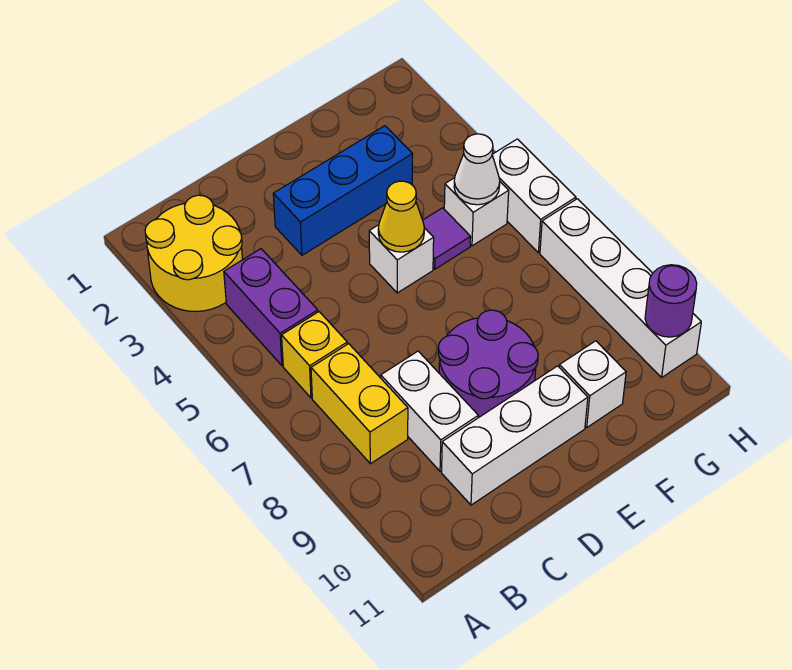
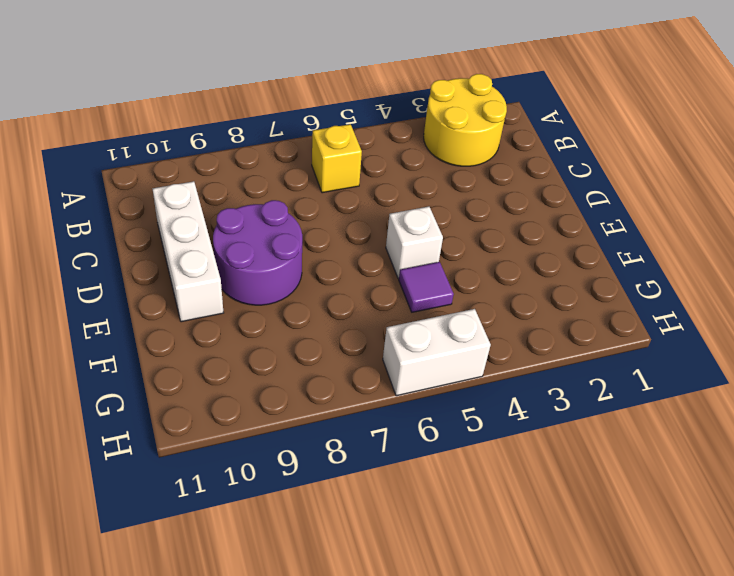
none -> purple 1x2 brick [224,249,318,366]
none -> yellow 1x2 brick [311,344,408,464]
none -> white 1x2 brick [381,351,478,471]

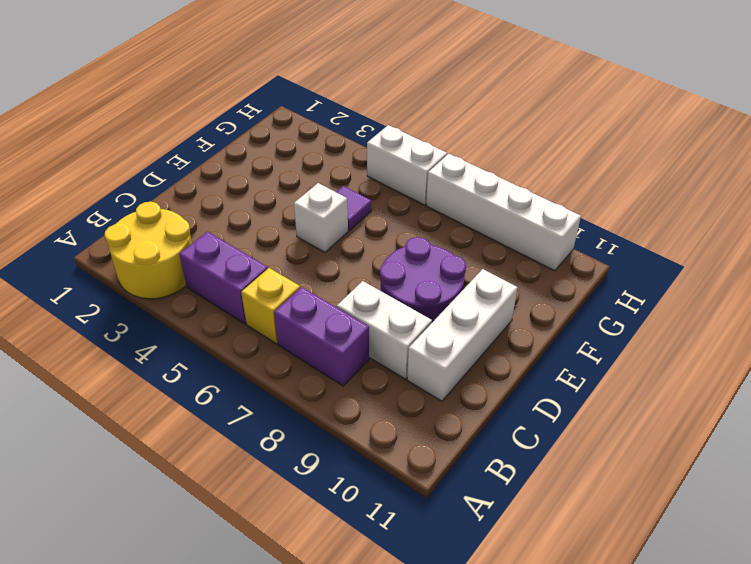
purple 1x2 brick [274,287,369,386] -> yellow 1x2 brick [311,344,408,464]
none -> blue 1x3 brick [273,126,413,255]
none -> white 1x1 brick [559,341,626,427]
none -> white 1x1 brick [444,178,509,246]

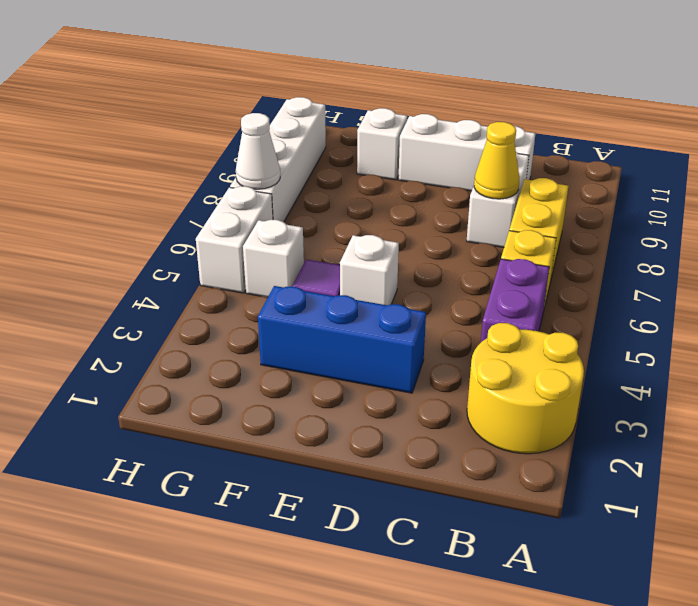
yellow 1x1 cone [474,122,519,199] -> yellow 1x1 cone moved to [378,181,424,252]
white 1x1 cone [236,113,280,189] -> white 1x1 cone moved to [454,134,500,205]
none -> purple 2x2 round brick [438,310,538,418]
none -> purple 1x1 round brick [645,265,697,337]

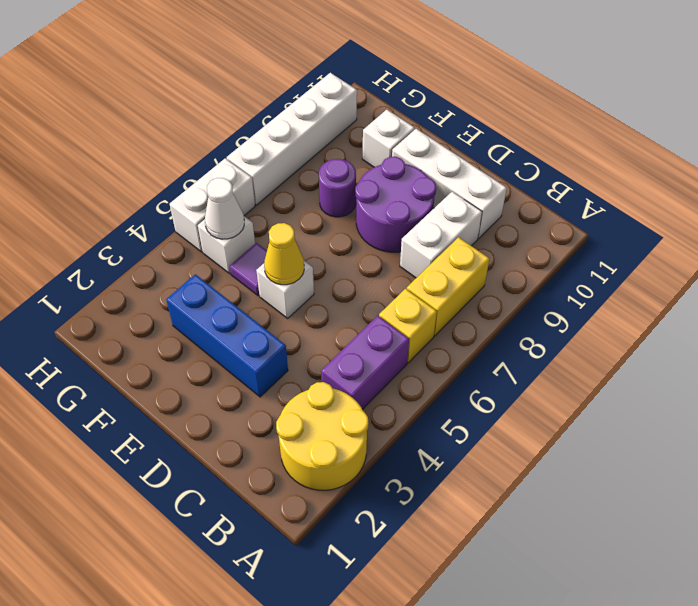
purple 1x1 round brick [319,159,356,217] -> purple 1x1 round brick moved to [645,265,697,337]

